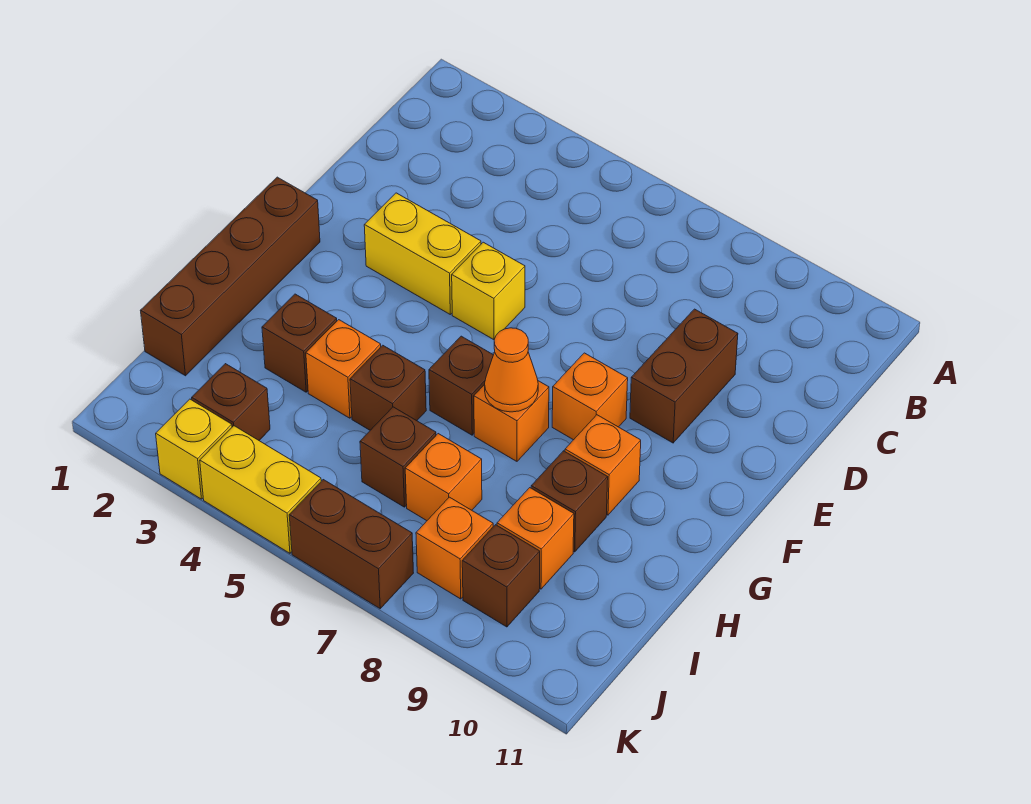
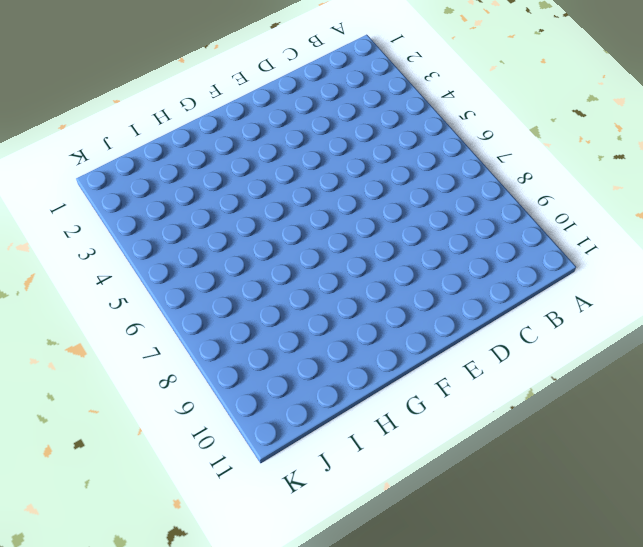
none -> brown 1x2 brick [630,309,738,443]
none -> yellow 1x2 brick [364,193,481,314]
none -> yellow 1x1 brick [452,242,525,340]

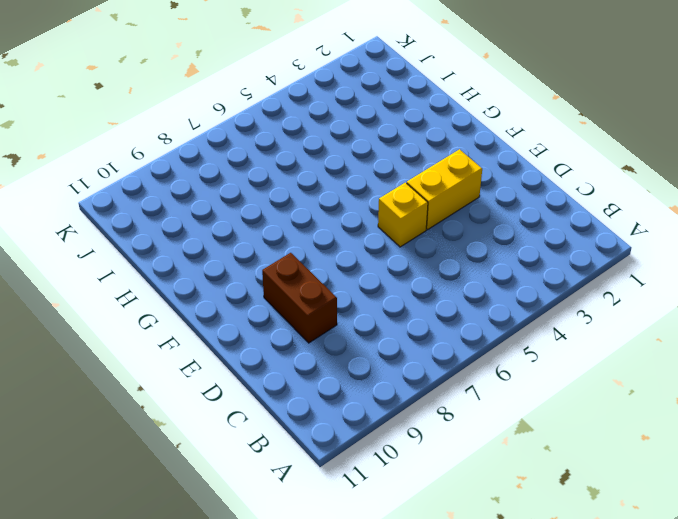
none -> brown 1x4 brick [141,177,320,376]
none -> orange 1x1 brick [552,353,628,440]
none -> brown 1x1 brick [429,336,493,435]

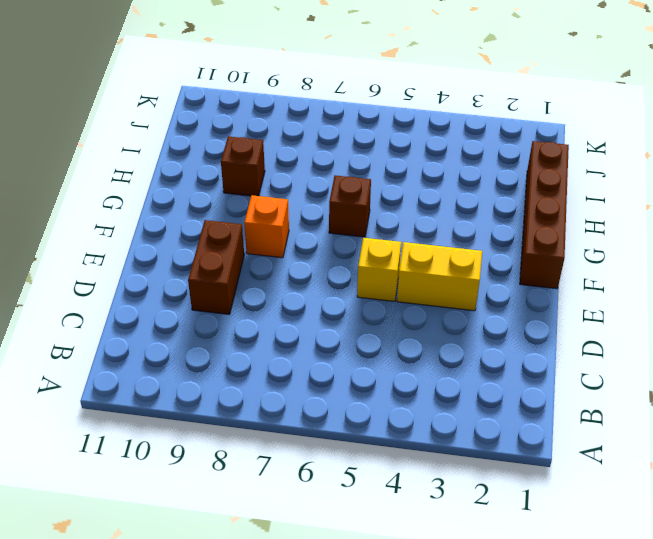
none -> orange 1x1 brick [474,381,549,461]
none -> orange 1x1 brick [565,415,641,515]
none -> brown 1x1 brick [262,294,337,392]

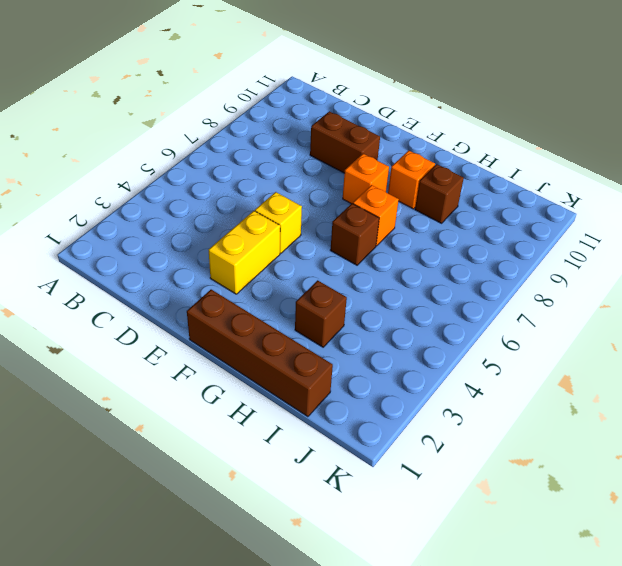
none -> orange 1x1 brick [306,320,381,418]
none -> brown 1x1 brick [350,345,426,430]
none -> brown 1x1 brick [360,407,436,507]

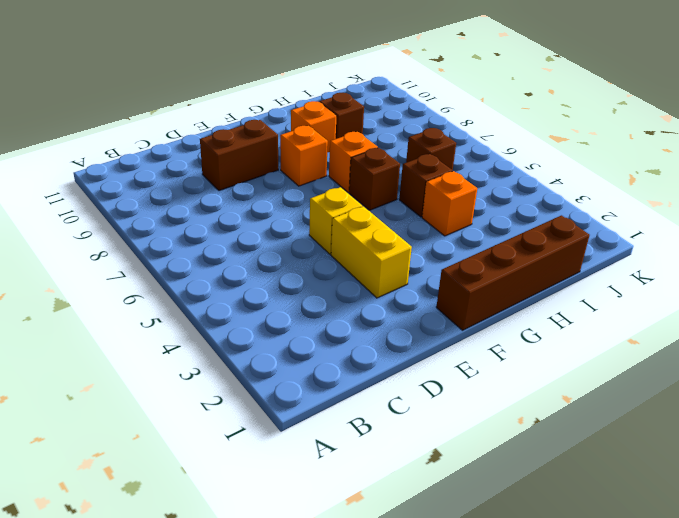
none -> brown 1x1 brick [262,294,337,392]
none -> orange 1x1 brick [405,434,482,521]
none -> orange 1x1 brick [497,488,574,589]

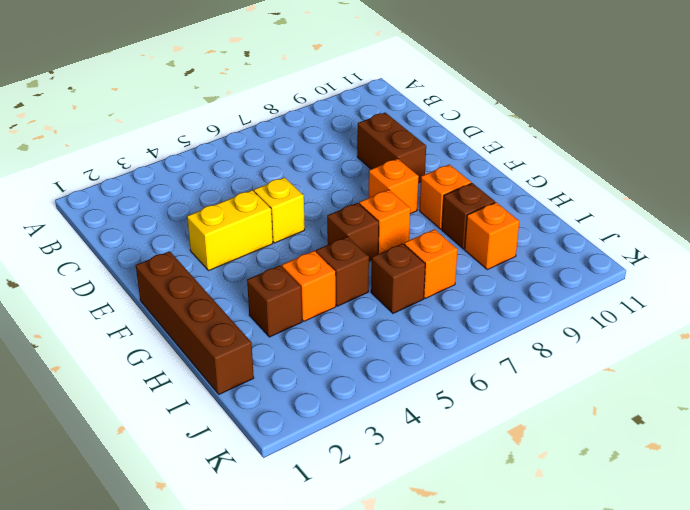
none -> brown 1x1 brick [192,364,270,440]
none -> orange 1x1 brick [416,497,493,599]
none -> brown 1x1 brick [462,525,540,627]

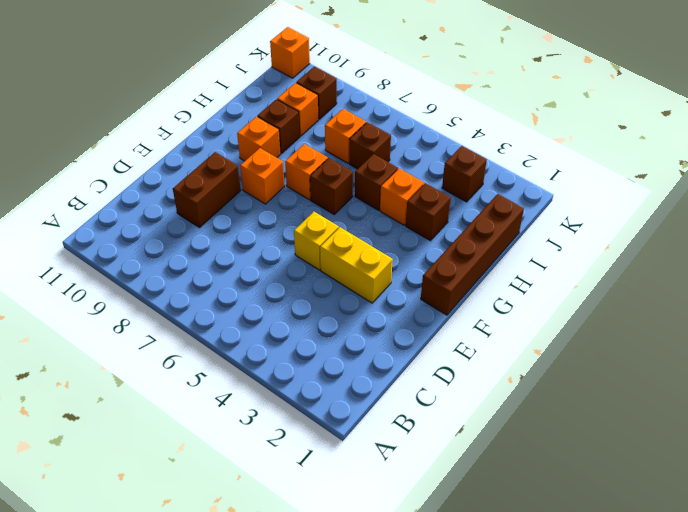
orange 1x1 brick [270,27,310,78] -> orange 1x1 brick moved to [416,497,493,599]
none -> yellow 1x1 brick [156,399,232,499]
none -> yellow 1x2 brick [200,426,321,553]
none -> brown 1x2 brick [289,480,413,609]

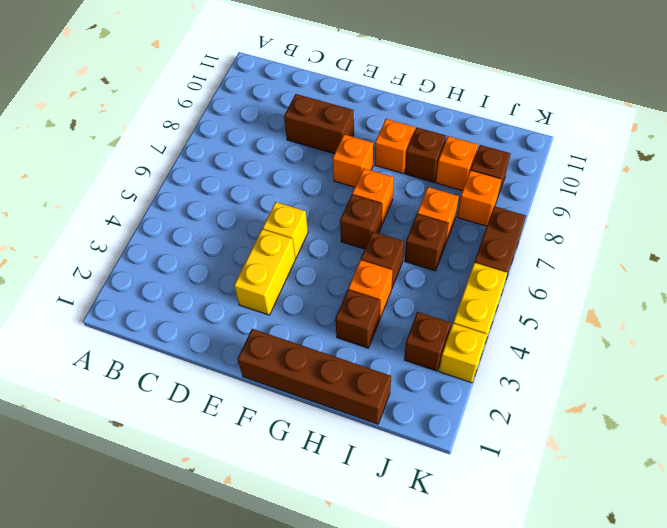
none -> orange 1x1 cone [485,328,538,412]

